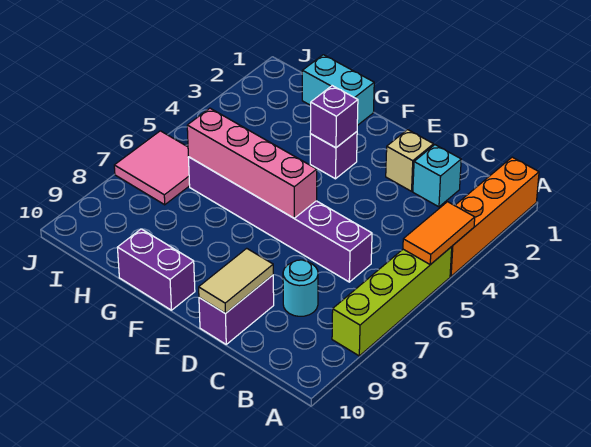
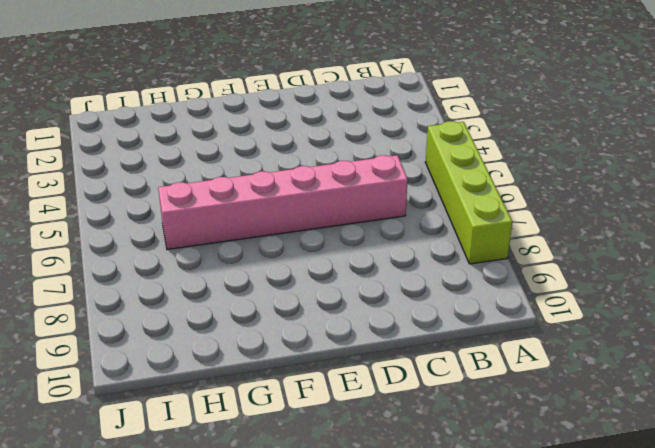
pink 1x6 brick [158,155,408,250] -> purple 1x6 brick [188,157,372,282]
none -> orange 1x4 brick [450,157,539,276]
none -> cyan 1x1 brick [413,145,461,207]
none -> cyan 1x1 round brick [283,260,318,316]

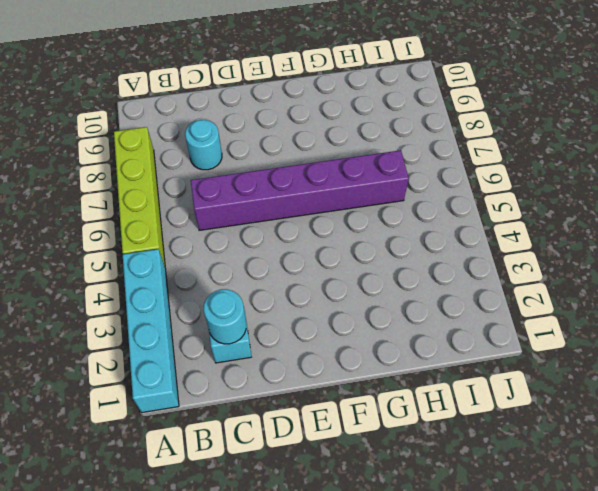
cyan 1x4 brick [123,249,179,413] -> orange 1x4 brick [450,157,539,276]
cyan 1x1 round brick [204,289,246,344] -> none
none -> tan 1x1 brick [386,130,434,191]
none -> purple 1x2 brick [199,275,274,344]
none -> purple 1x1 brick [310,132,357,179]

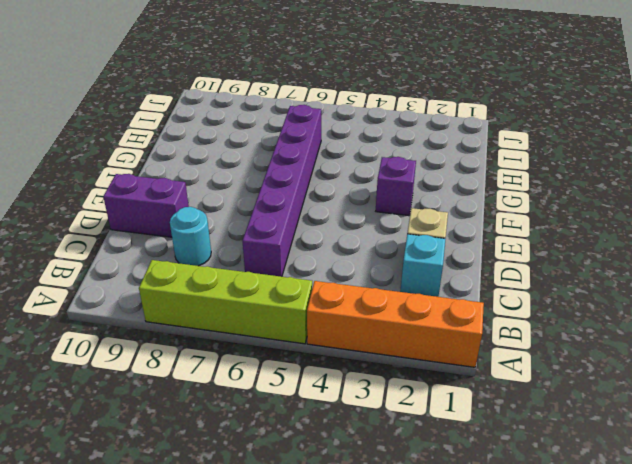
none -> purple 1x2 brick [117,229,195,310]
none -> cyan 1x2 brick [302,55,374,126]
none -> pink 2x2 tile [114,131,190,205]

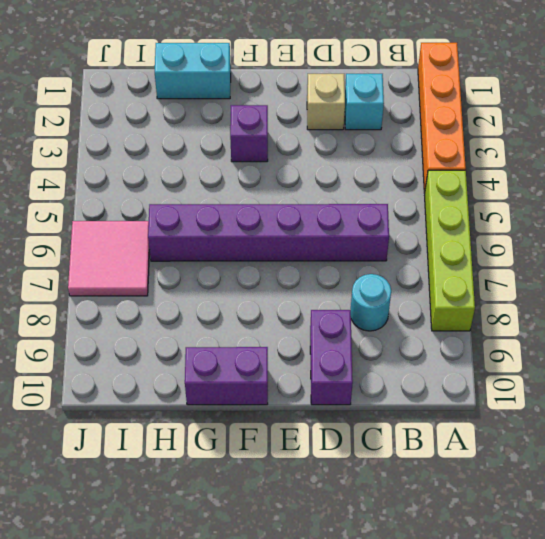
none -> orange 1x2 tile [403,202,475,265]
none -> tan 1x2 tile [199,248,273,314]
none -> pink 1x4 brick [187,108,317,218]

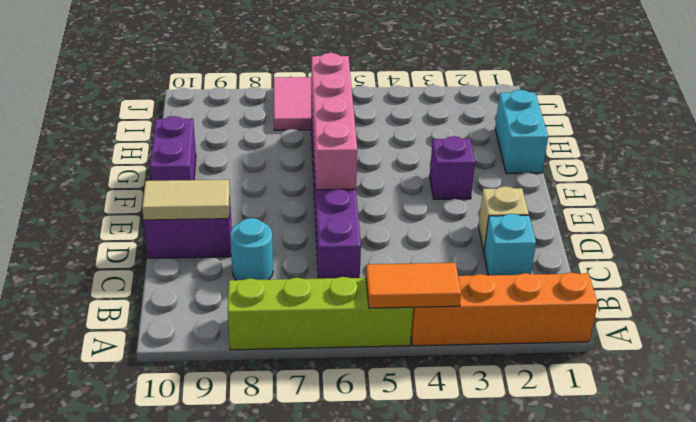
none -> purple 1x1 brick [310,86,358,148]

